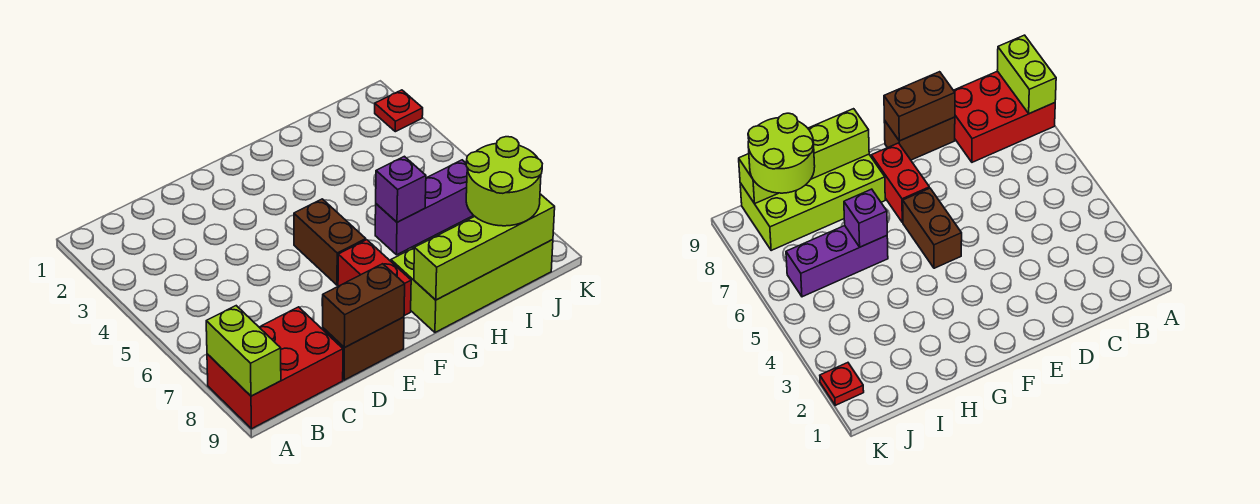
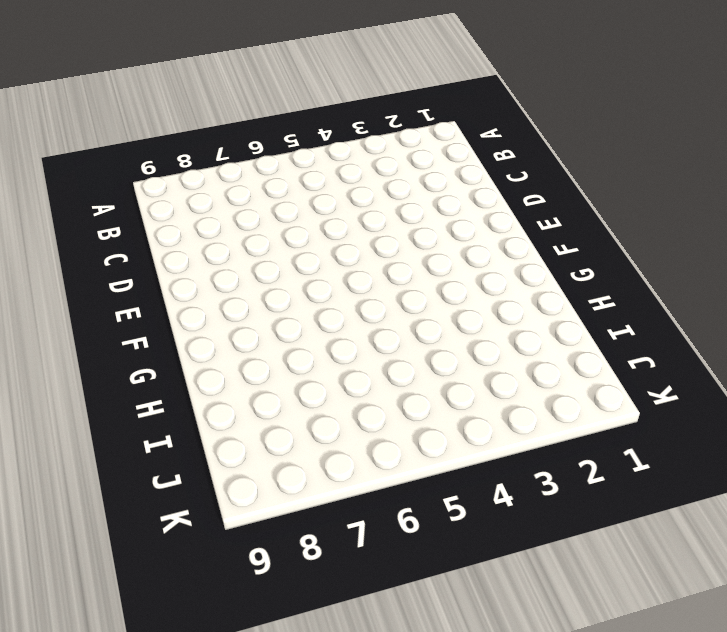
none -> red 2x3 brick [207,307,343,429]
none -> brown 1x2 brick [323,317,404,380]
none -> brown 1x2 brick [294,199,366,285]

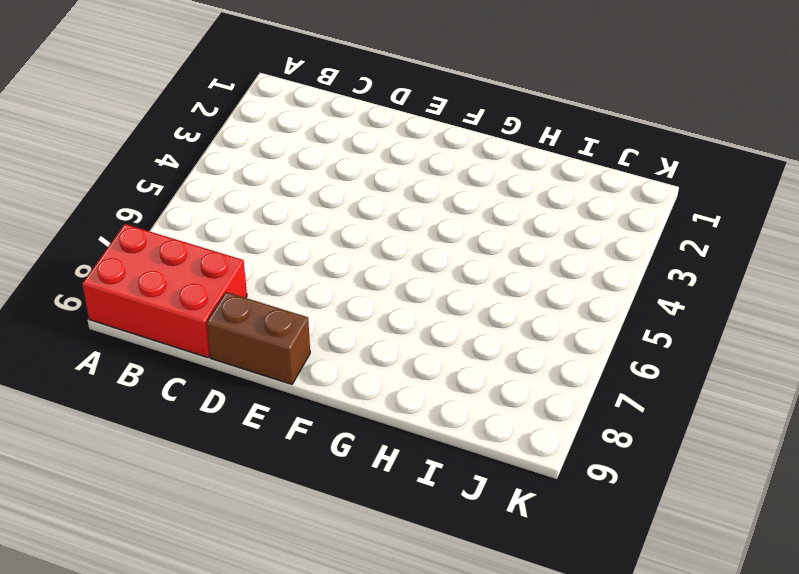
none -> brown 1x2 brick [294,199,366,285]
none -> red 1x2 brick [338,240,411,316]
none -> lime 2x4 brick [391,240,553,332]

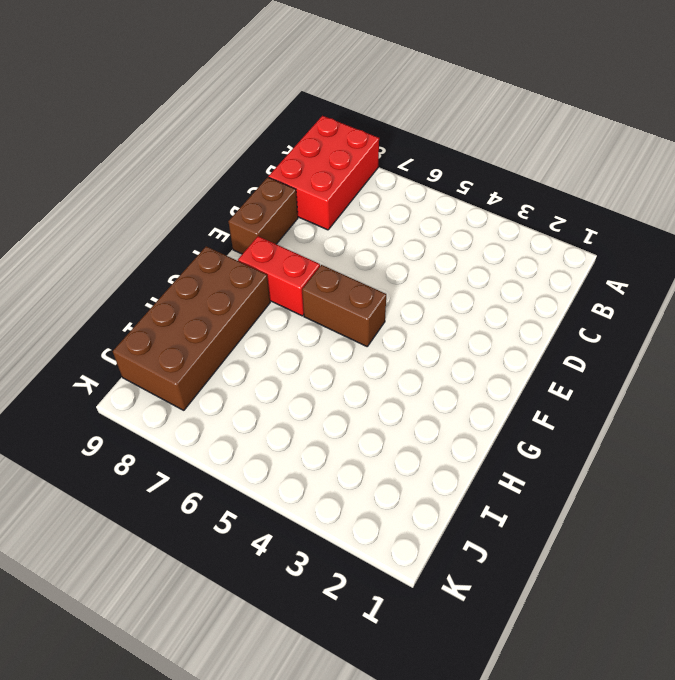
brown 2x4 brick [113,246,270,410] -> lime 2x4 brick [391,240,553,332]
none -> purple 1x3 brick [375,160,474,255]
none -> red 1x1 plate [375,90,423,132]
none -> lime 1x2 brick [206,306,281,396]

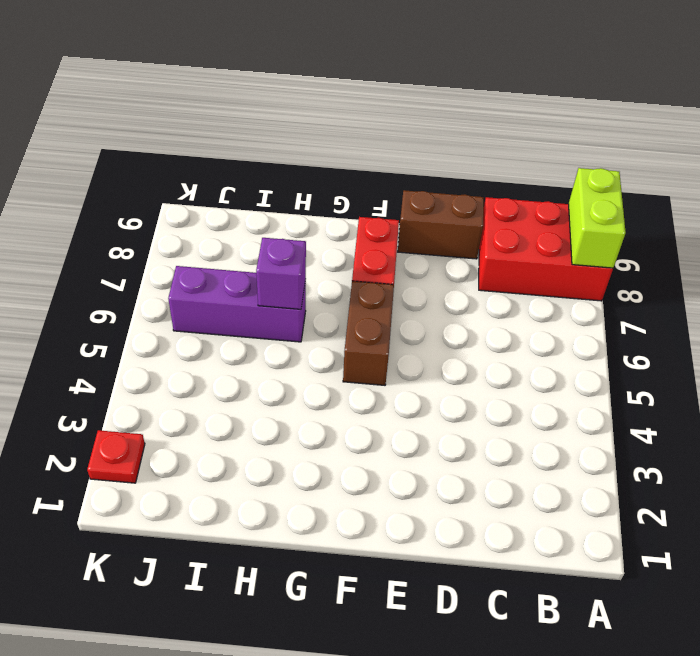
none -> lime 2x4 brick [391,240,553,332]
none -> brown 1x2 brick [323,264,405,348]
none -> lime 1x4 brick [414,194,555,300]

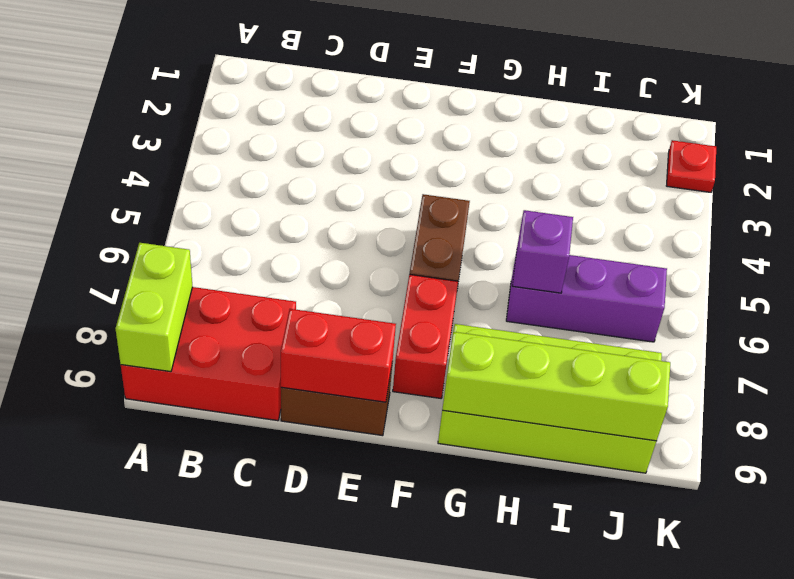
red 1x2 brick [281,309,396,402] -> brown 1x2 brick [323,264,405,348]
none -> lime 2x2 round brick [466,137,542,226]

